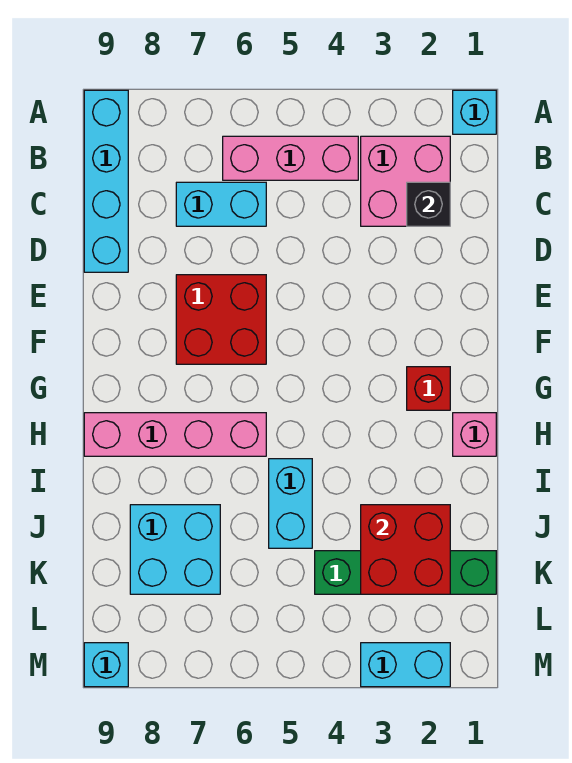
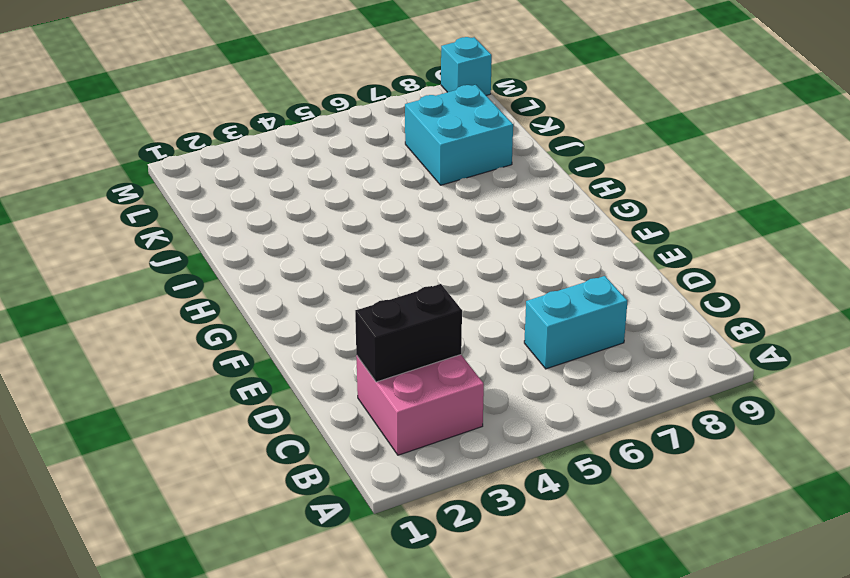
black 1x2 brick [355,284,462,382] -> black 1x1 brick [407,182,450,226]
none -> cyan 1x1 brick [453,90,496,134]
none -> cyan 1x4 brick [84,90,128,272]
none -> pink 1x3 brick [223,136,358,180]

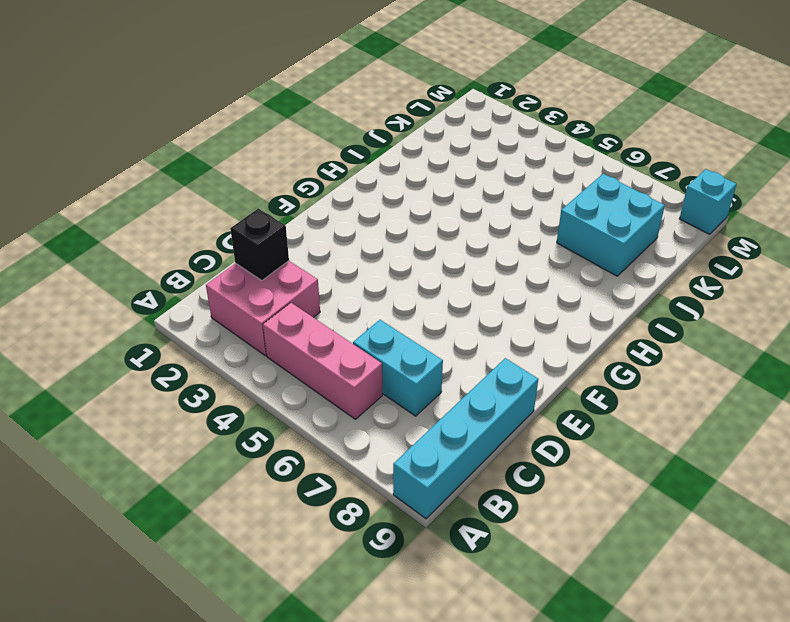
none -> cyan 1x1 brick [453,90,496,134]
none -> red 2x2 brick [176,275,266,364]
none -> red 1x1 brick [407,367,450,410]

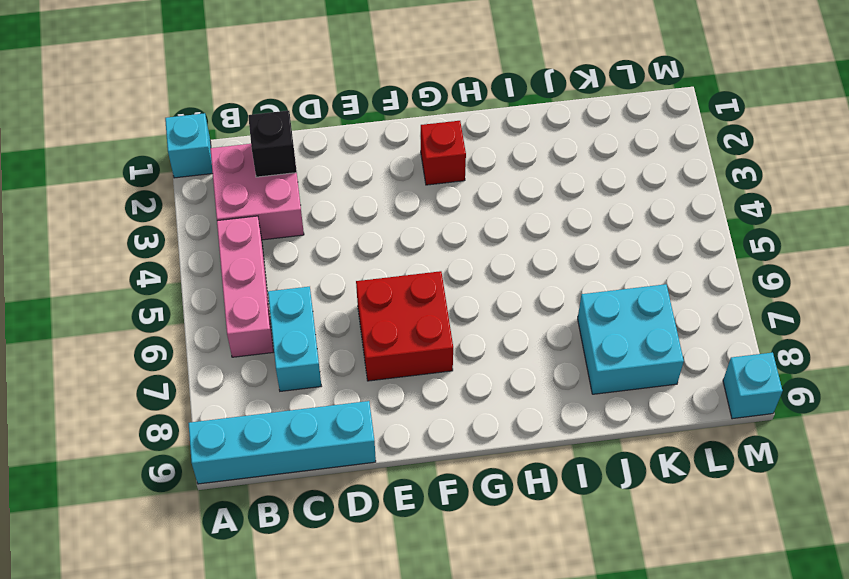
none -> pink 1x1 brick [453,413,496,456]
none -> pink 1x4 brick [84,413,266,456]
none -> cyan 1x2 brick [269,459,312,548]

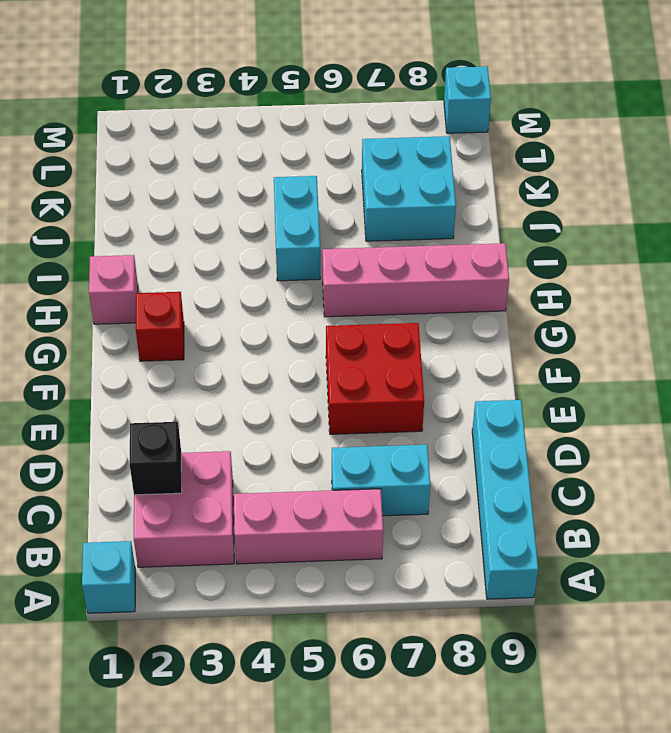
none -> green 1x4 brick [315,551,496,594]
none -> cyan 1x2 brick [361,643,450,687]
none -> red 2x2 brick [361,505,450,594]

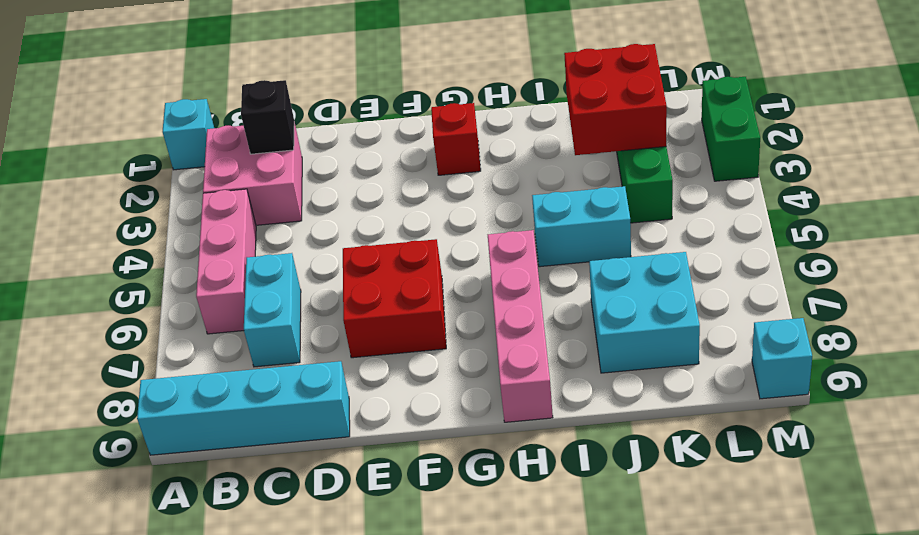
green 1x2 brick [702,77,760,181] -> cyan 1x2 brick [361,643,450,687]
none -> pink 1x1 brick [453,413,496,456]

